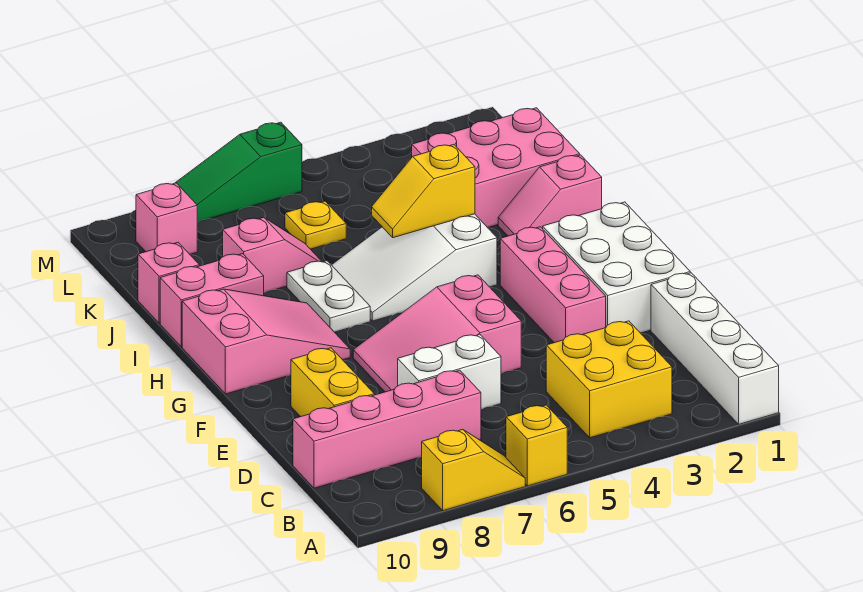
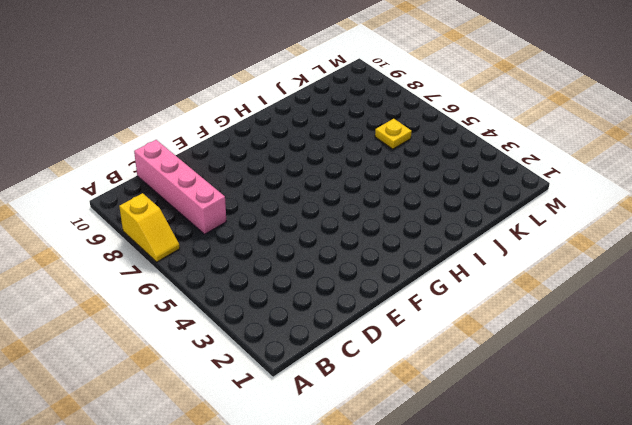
none -> white 1x4 brick [651,273,779,424]
none -> yellow 1x1 brick [506,405,567,486]
none -> yellow 2x2 brick [546,321,672,438]

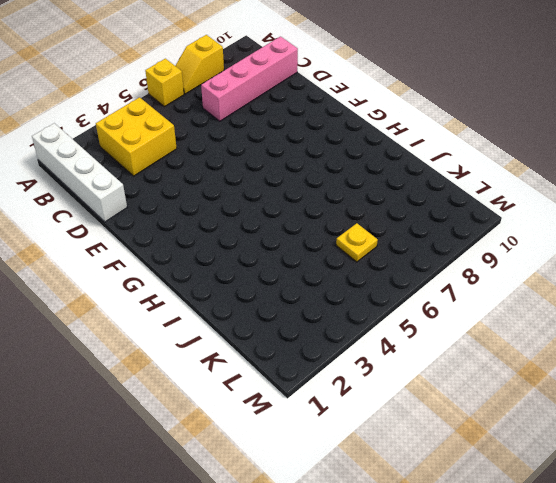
none -> white 1x2 brick [398,334,501,409]
none -> yellow 1x2 brick [291,348,374,417]
none -> white 2x3 brick [543,202,690,333]

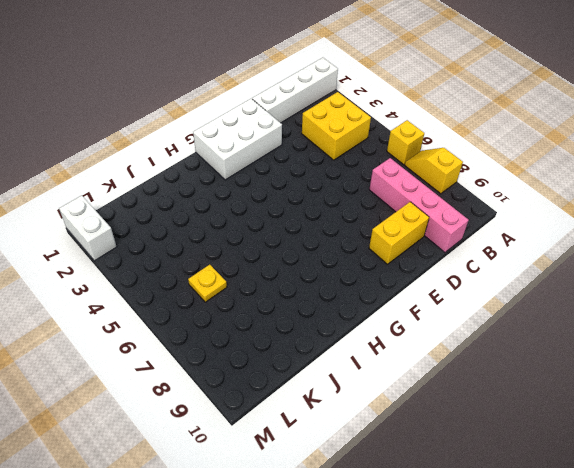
white 1x2 brick [59,195,117,261] -> white 1x2 brick moved to [398,334,501,409]
none -> pink 1x3 brick [500,227,606,343]
none -> pink 2x3 slope [353,275,521,392]
none -> pink 2x3 slope [182,289,350,394]

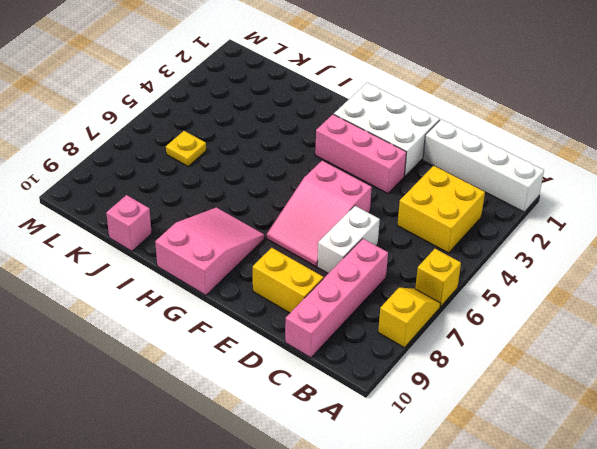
none -> white 2x3 slope [332,214,497,321]
none -> white 1x2 plate [287,261,370,332]
none -> pink 1x2 slope [498,155,602,236]

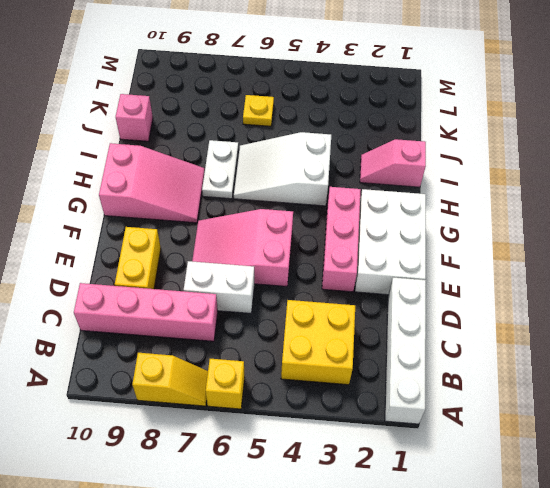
none -> pink 1x2 brick [160,254,264,347]
none -> pink 2x3 brick [412,108,580,228]
none -> pink 1x2 slope [223,217,322,292]

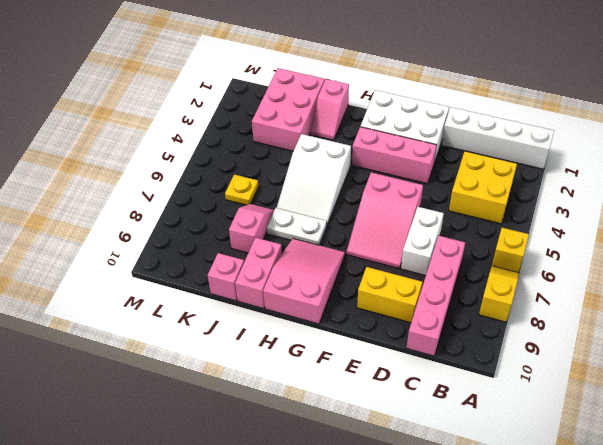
none -> pink 1x1 brick [136,183,197,254]
none -> green 1x3 slope [176,122,302,222]
none -> yellow 1x2 slope [372,144,475,238]

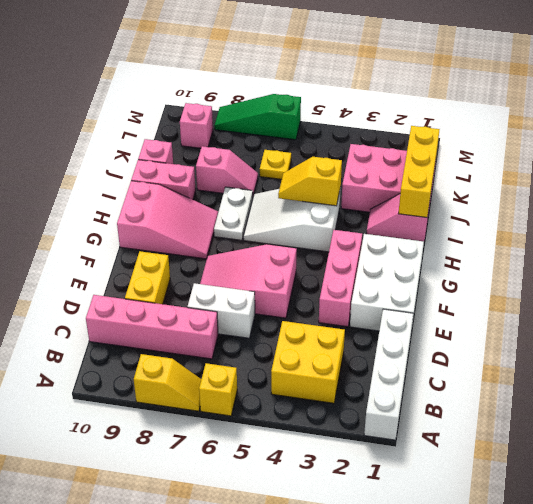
yellow 1x3 brick [399,126,440,217] -> none

